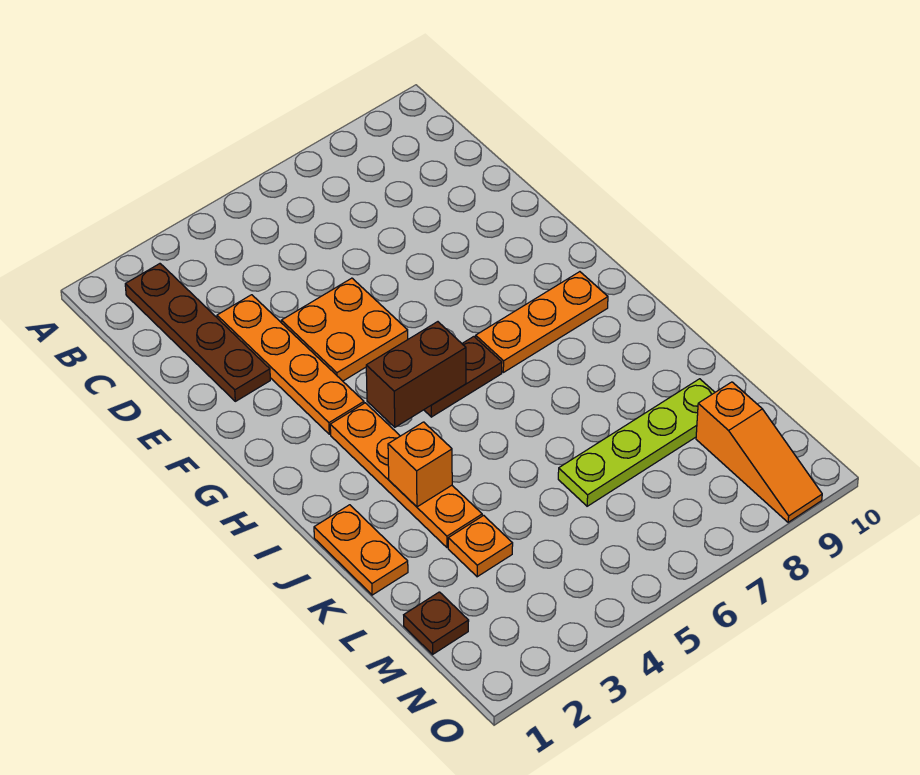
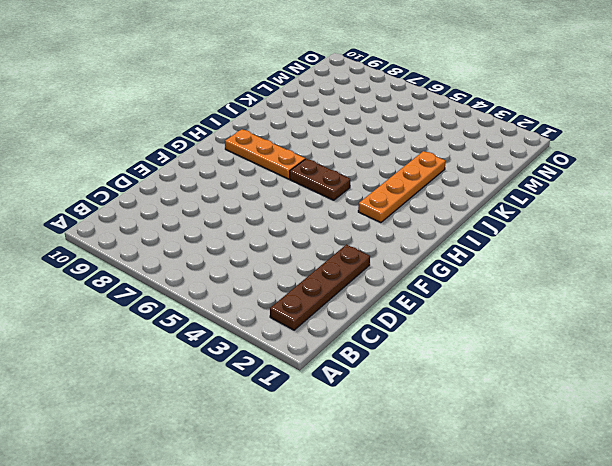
none -> orange 1x4 plate [217,295,364,434]
none -> orange 2x2 plate [281,278,408,381]
none -> orange 1x2 plate [314,505,408,595]

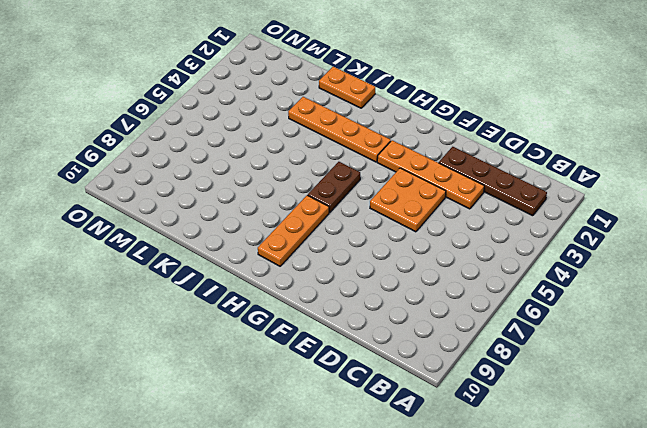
none -> orange 1x1 plate [448,515,513,577]
none -> lime 1x4 plate [558,379,715,506]
none -> brown 1x1 plate [404,592,469,654]

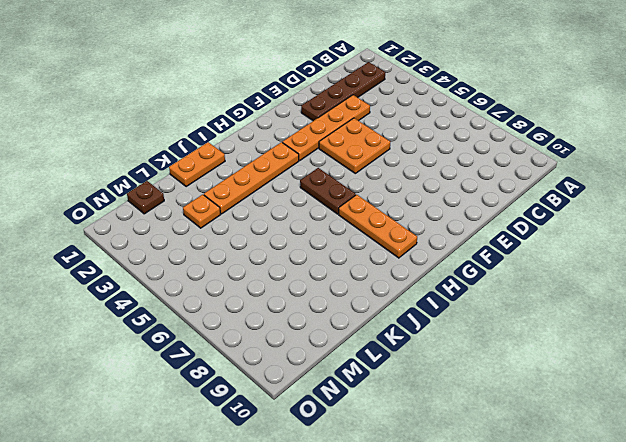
none -> lime 1x4 plate [558,379,715,506]
none -> orange 1x3 slope [696,382,822,522]
none -> brown 1x2 brick [366,322,466,427]

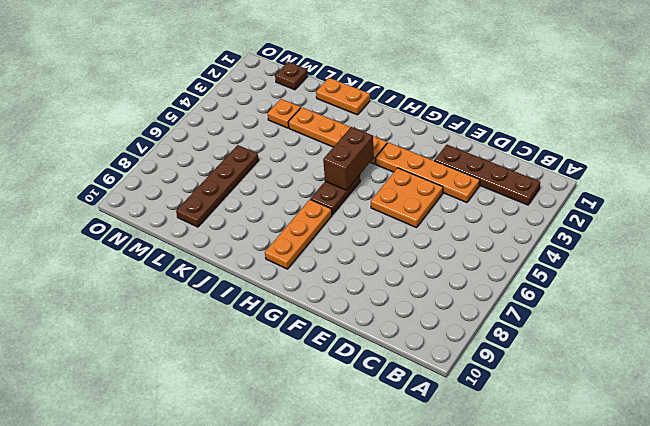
brown 1x4 plate [176,145,259,227] -> lime 1x4 plate [558,379,715,506]
none -> orange 1x3 slope [696,382,822,522]
none -> orange 1x1 brick [388,422,452,507]

